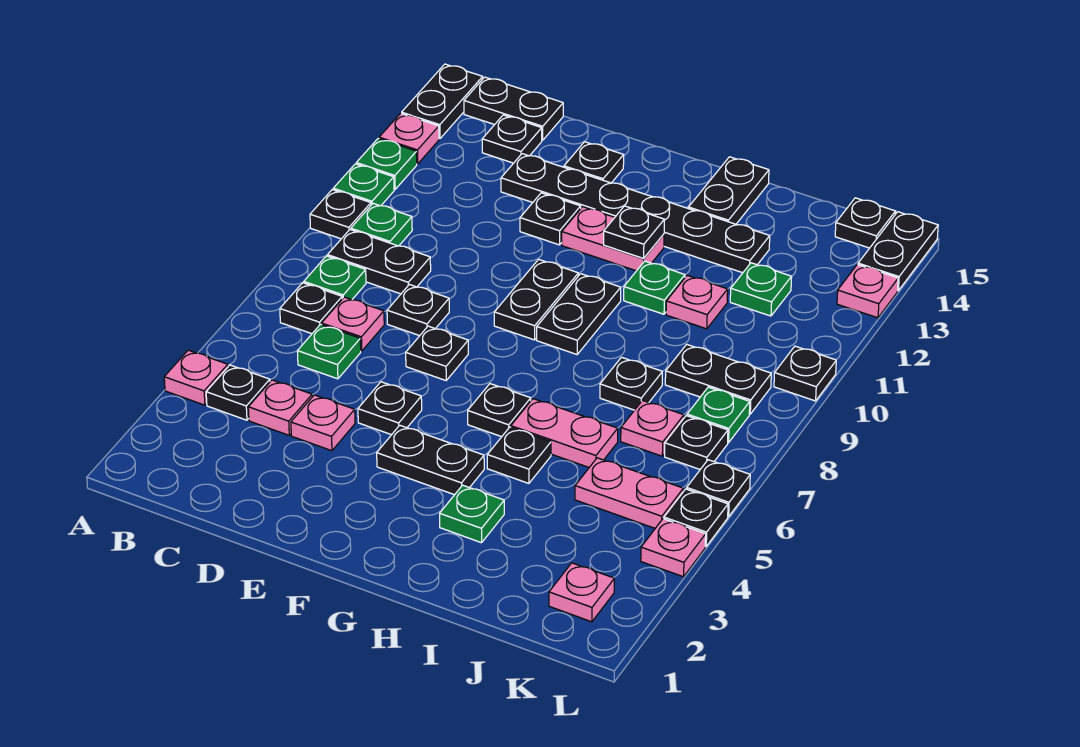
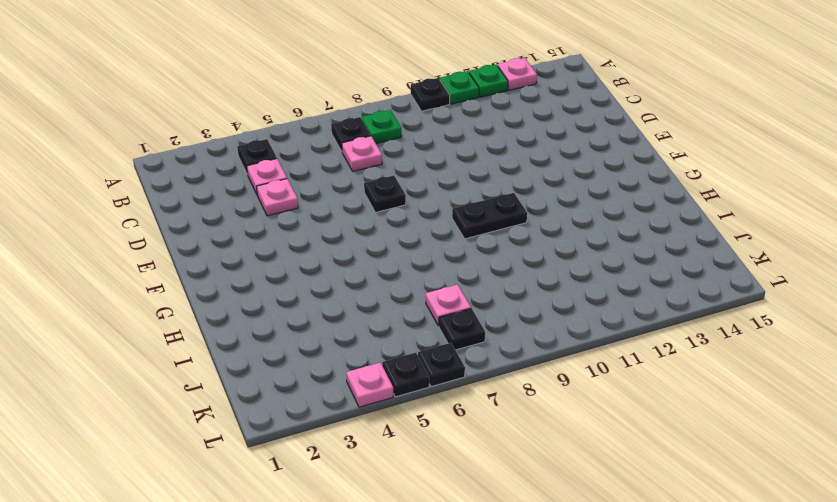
none -> pink 1x1 plate [164,350,228,405]
none -> black 1x2 plate [402,64,483,139]
none -> black 1x2 plate [328,230,431,294]
none -> green 1x1 plate [351,203,412,246]

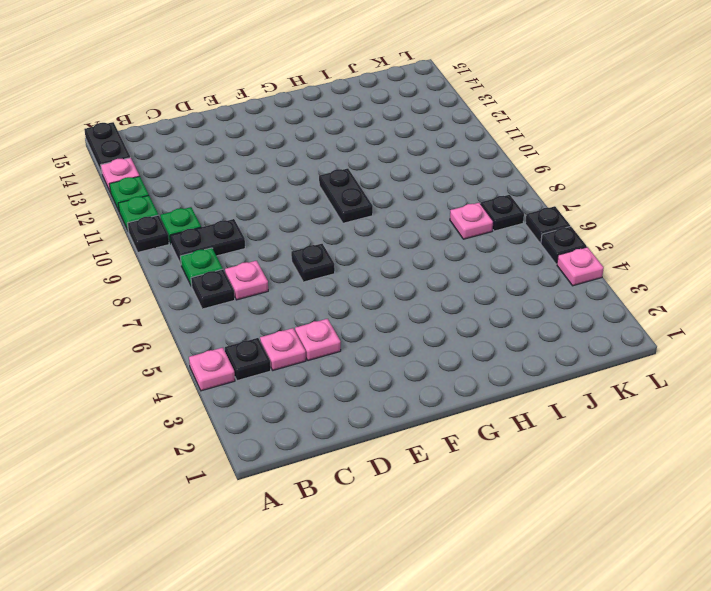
none -> black 1x2 plate [464,77,563,140]
none -> green 1x1 plate [297,324,361,379]
none -> black 1x1 plate [482,115,542,163]
none -> black 1x1 plate [387,285,449,336]

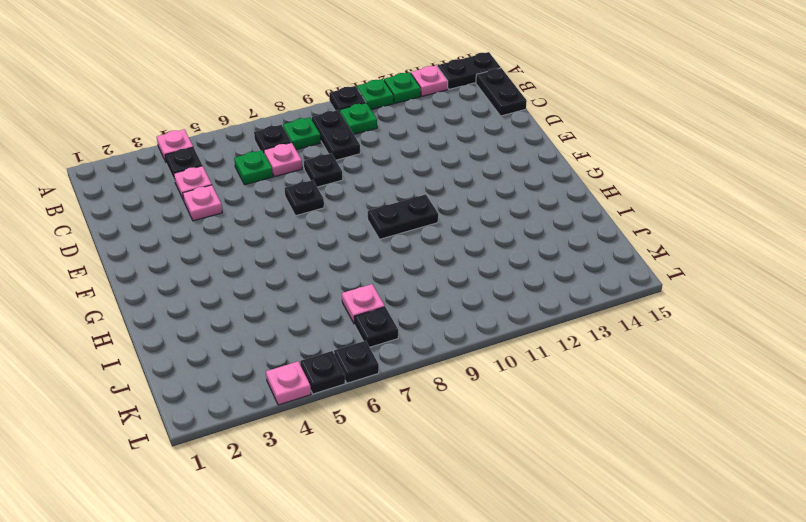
none -> black 1x1 plate [482,115,542,163]
none -> black 1x6 plate [501,154,770,273]
none -> black 1x1 plate [358,382,422,435]
none -> black 1x1 plate [520,193,581,245]

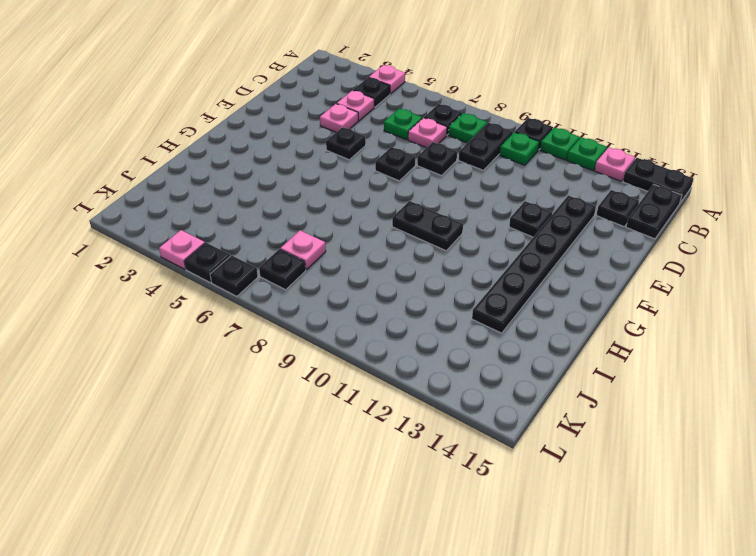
none -> black 1x1 plate [564,142,624,183]
none -> black 1x2 plate [377,425,484,495]
none -> black 1x2 plate [494,259,578,340]
none -> pink 1x2 plate [562,207,664,271]

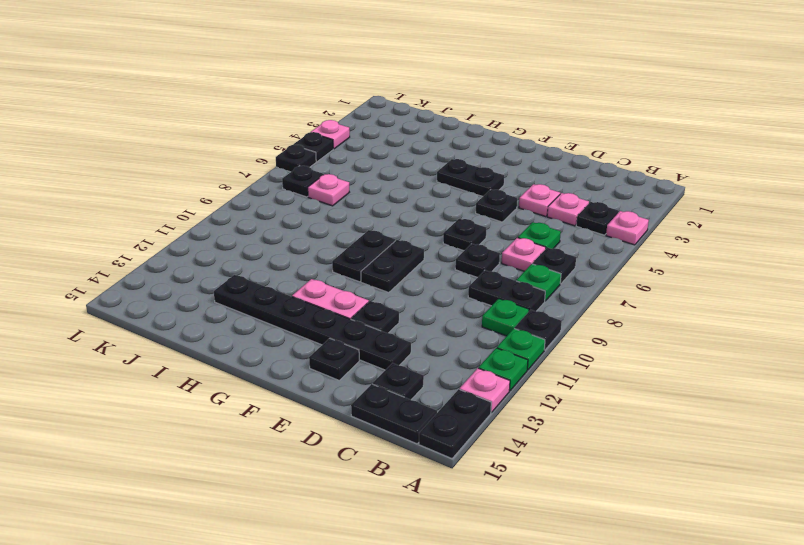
none -> black 1x1 plate [468,384,531,437]
none -> green 1x1 plate [440,485,504,543]
none -> black 1x1 plate [487,427,551,483]
none -> pink 1x2 plate [511,399,618,467]

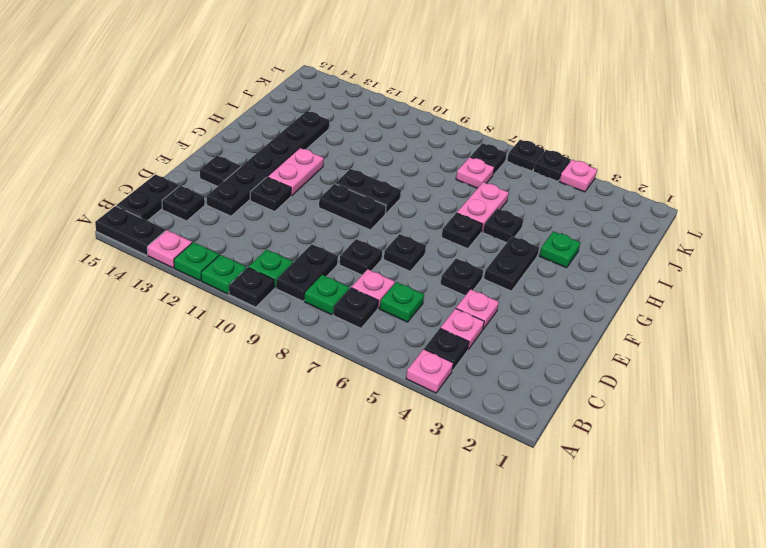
none -> green 1x1 plate [624,261,685,314]
none -> black 1x2 plate [688,157,769,224]
none -> black 1x1 plate [600,357,662,410]
none -> pink 1x1 plate [666,275,728,329]

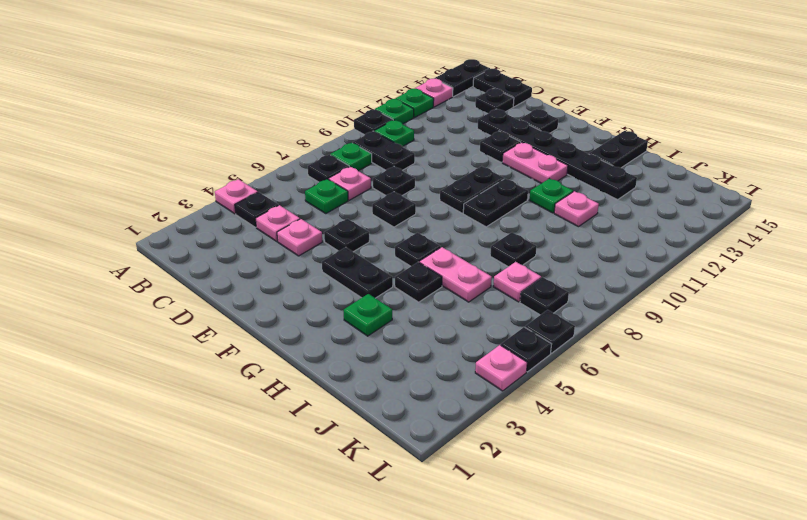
none -> pink 1x2 plate [575,458,683,528]
none -> black 1x2 plate [665,344,771,414]
none -> green 1x1 plate [730,263,792,316]
none -> pink 1x1 plate [549,563,614,622]

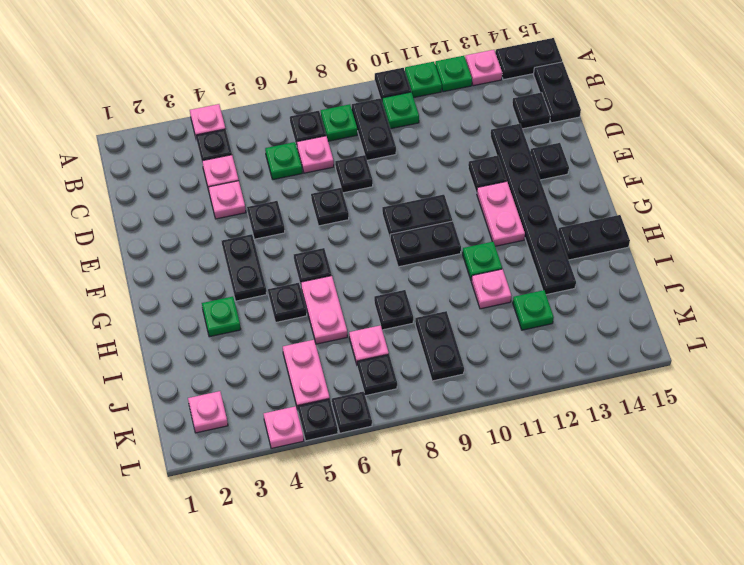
none -> green 1x1 plate [687,387,750,443]
none -> black 1x1 plate [835,198,896,248]
none -> black 1x1 plate [774,346,836,401]
none -> pink 1x1 plate [837,265,898,318]

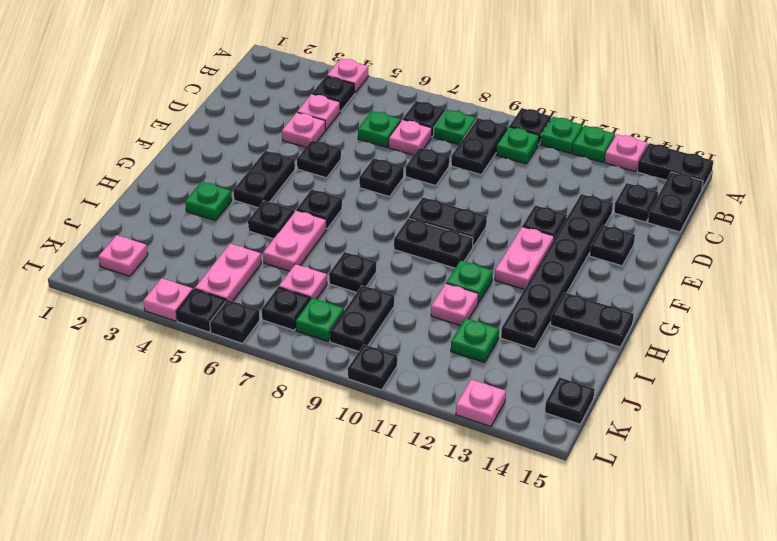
none -> black 1x2 plate [858,212,938,291]
none -> black 1x1 plate [604,206,664,258]

